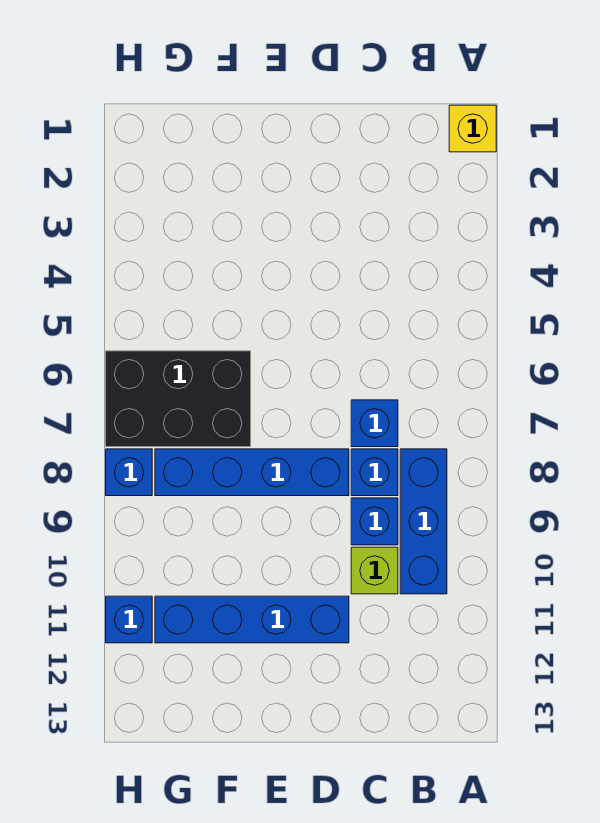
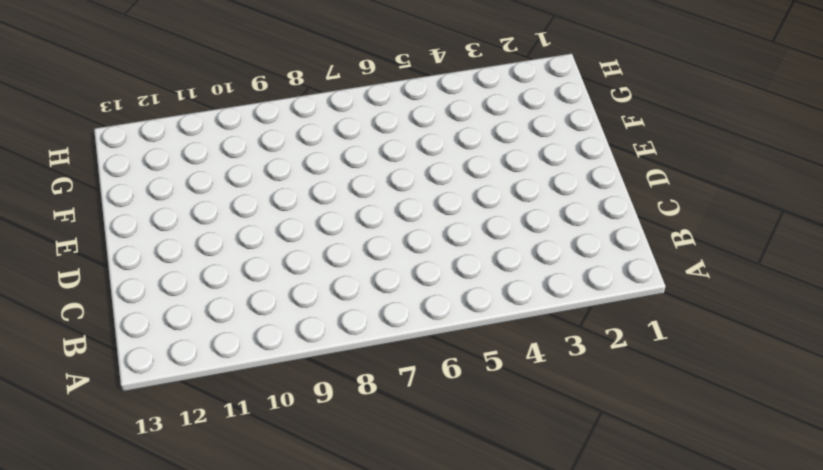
none -> yellow 1x1 brick [449,105,496,152]
none -> blue 1x3 brick [400,449,447,594]

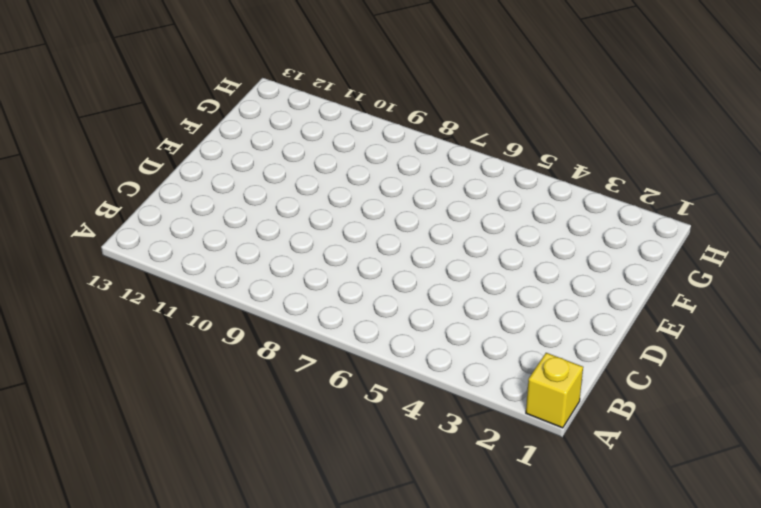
none -> blue 1x3 brick [400,449,447,594]
none -> blue 1x1 brick [351,400,398,447]

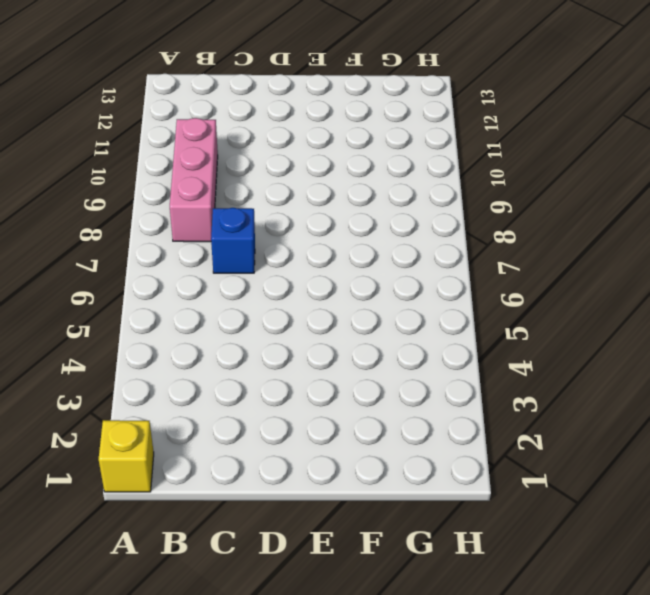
pink 1x3 brick [170,118,218,242] -> blue 1x3 brick [400,449,447,594]
none -> blue 1x1 brick [351,449,398,496]
none -> blue 1x1 brick [351,498,398,545]

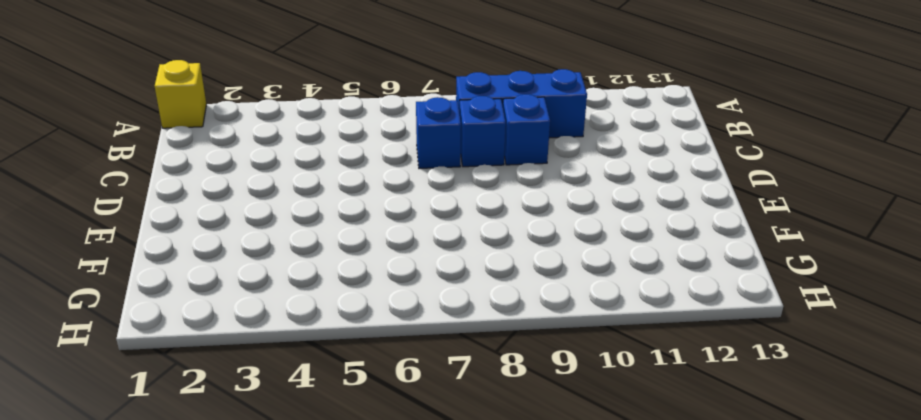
none -> lime 1x1 brick [351,547,398,594]
none -> blue 1x4 brick [155,449,349,496]

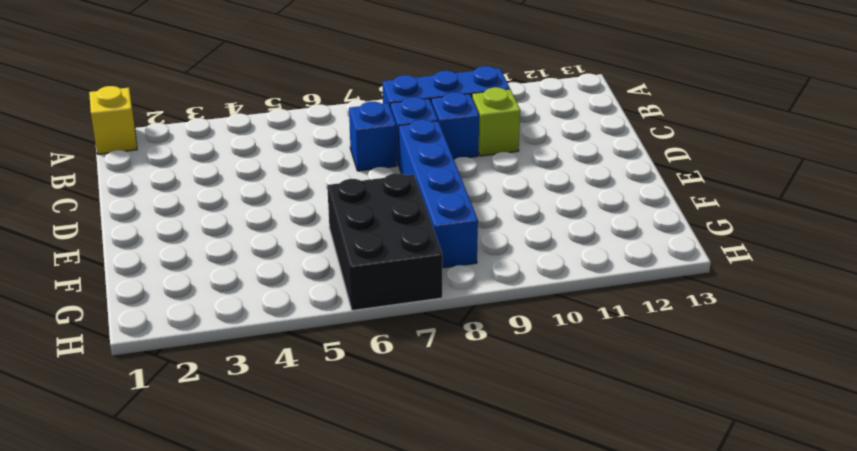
none -> blue 1x4 brick [155,596,349,643]
none -> blue 1x1 brick [106,449,152,496]

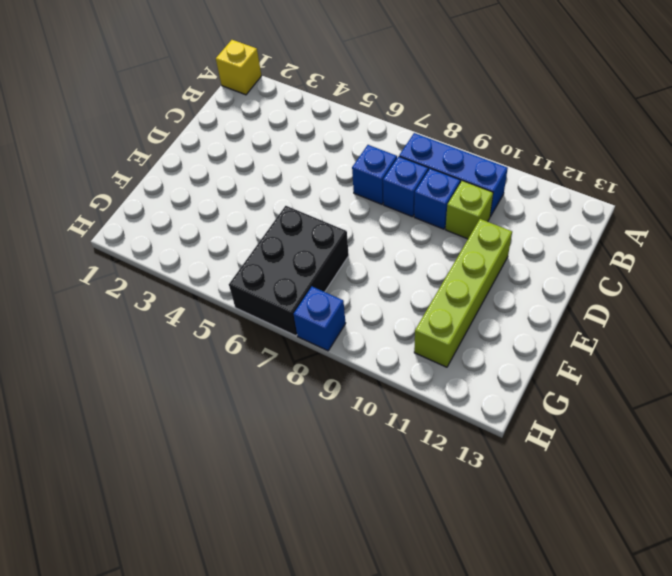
lime 1x4 brick [414,219,512,367] -> blue 1x4 brick [155,596,349,643]
none -> blue 1x4 brick [155,449,349,496]
none -> blue 1x1 brick [106,596,152,643]

